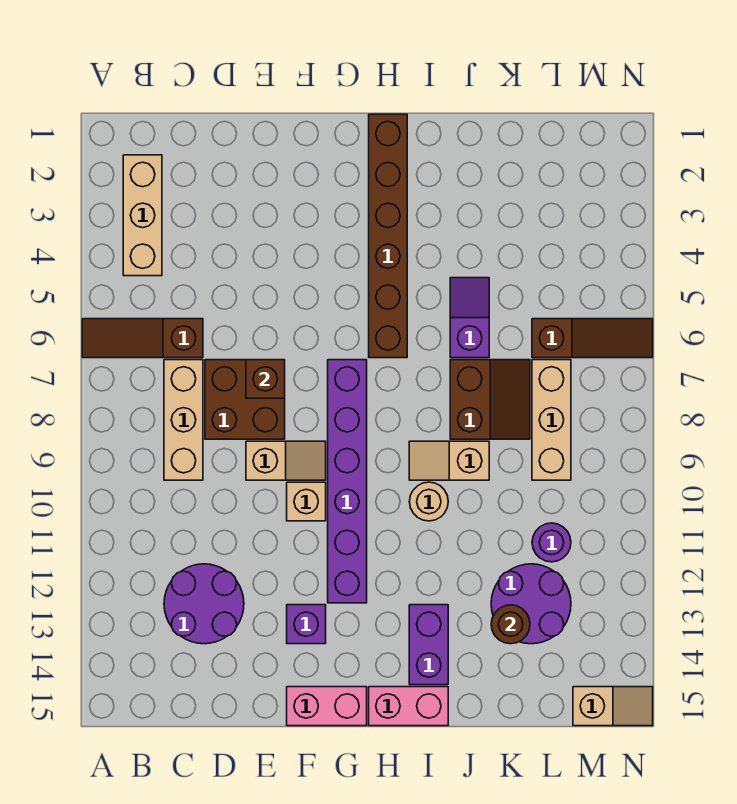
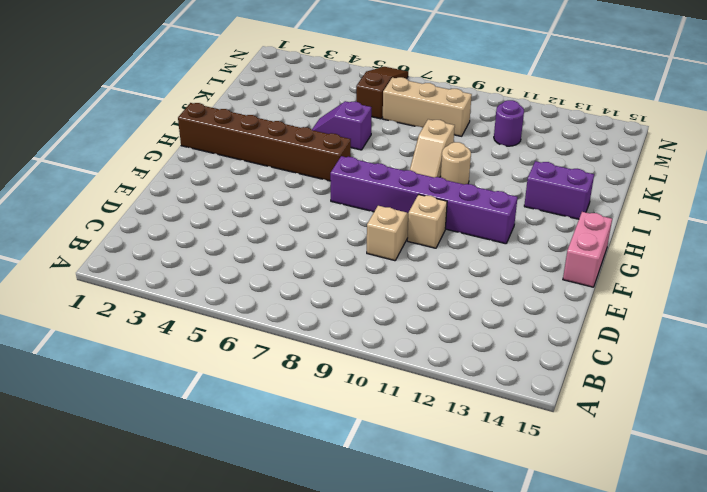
none -> brown 1x3 slope [82,319,203,358]
none -> tan 1x3 brick [123,155,162,276]
none -> tan 1x3 brick [164,360,203,480]

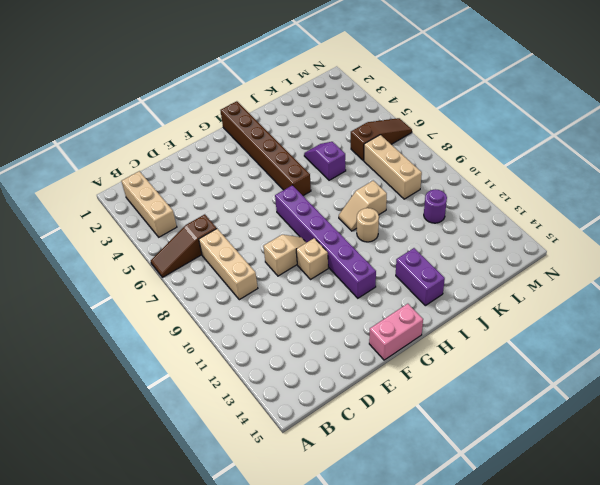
none -> purple 2x2 round brick [164,564,244,644]
none -> brown 2x2 brick [205,360,285,439]
none -> purple 1x1 brick [287,605,326,644]

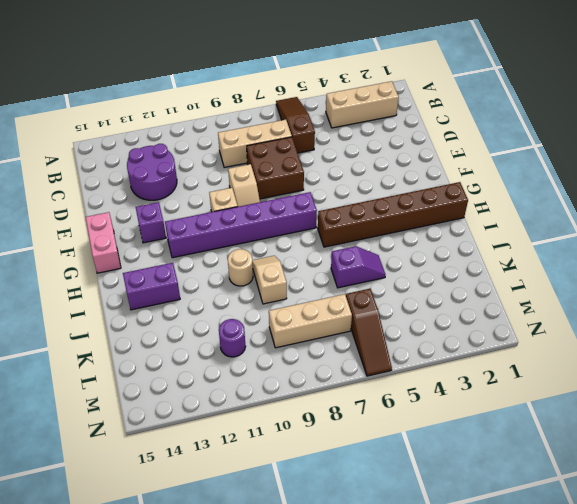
none -> pink 1x2 brick [369,687,448,726]
none -> brown 2x2 slope [450,360,530,439]
none -> purple 2x2 round brick [491,564,571,644]

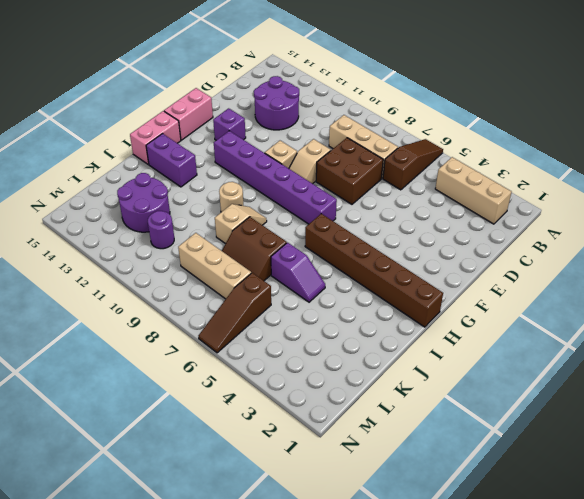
none -> tan 1x2 slope [573,687,653,726]
none -> brown 1x1 brick [246,360,285,398]
none -> brown 1x1 round brick [491,605,530,644]

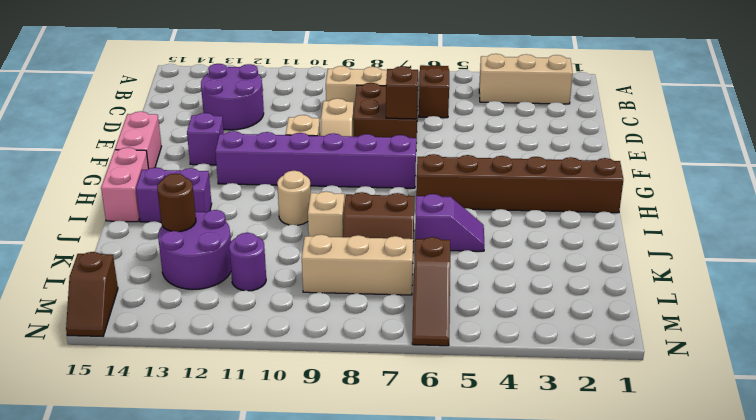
brown 1x2 slope [66,252,118,336] -> tan 1x2 slope [573,687,653,726]

